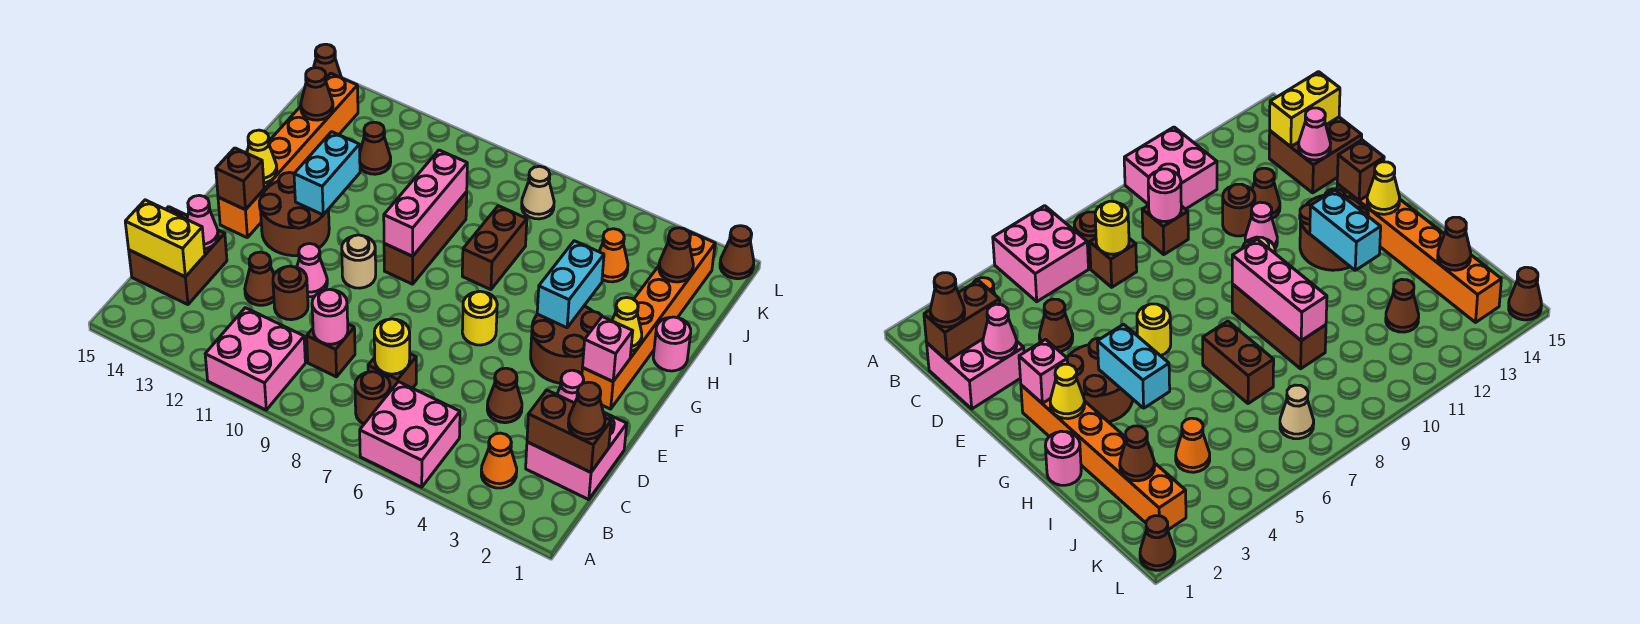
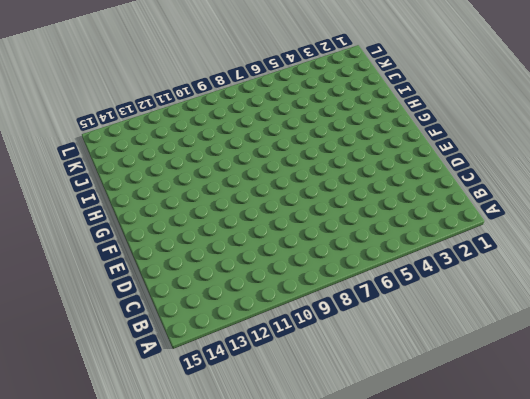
none -> pink 2x2 brick [360,382,460,487]
none -> pink 2x2 brick [205,308,305,410]
none -> orange 1x1 cone [481,433,517,488]
none -> brown 1x1 round brick [355,372,390,424]

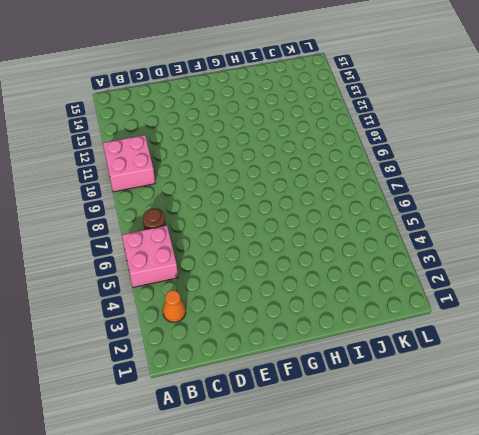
none -> pink 2x2 brick [526,412,627,500]
none -> brown 1x1 brick [368,354,416,391]
none -> brown 1x1 brick [307,324,355,377]
none -> brown 2x2 brick [129,207,227,305]

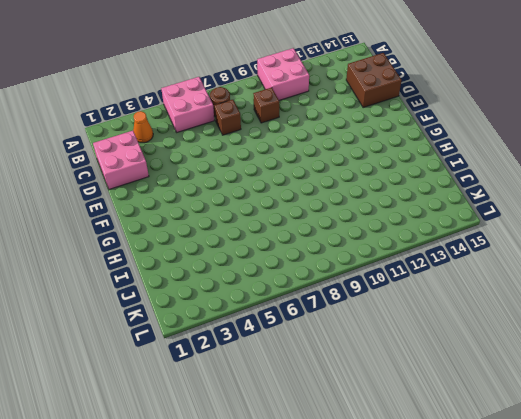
none -> brown 1x1 cone [487,368,522,423]
none -> brown 1x1 round brick [273,266,308,320]
none -> brown 1x1 cone [245,252,274,305]
none -> pink 1x1 cone [297,244,327,297]

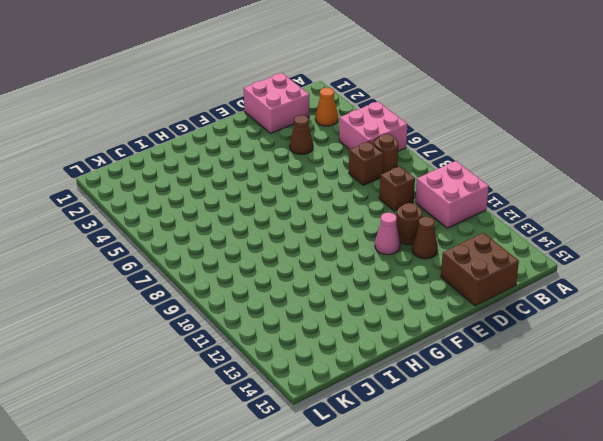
none -> orange 1x6 brick [582,231,715,409]
none -> brown 2x2 round brick [531,306,602,383]
none -> yellow 1x1 round brick [462,291,497,345]
none -> tan 1x1 round brick [342,235,376,288]

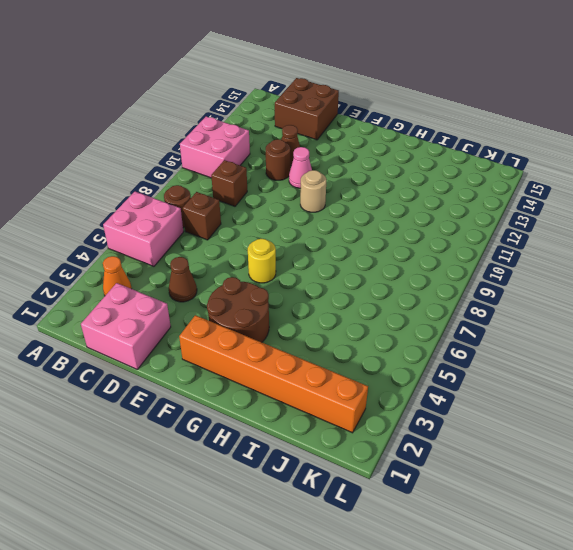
none -> brown 2x2 round brick [259,172,329,256]
none -> orange 1x6 brick [218,73,358,237]
none -> brown 1x3 brick [384,192,467,284]
none -> pink 1x1 round brick [653,317,691,371]

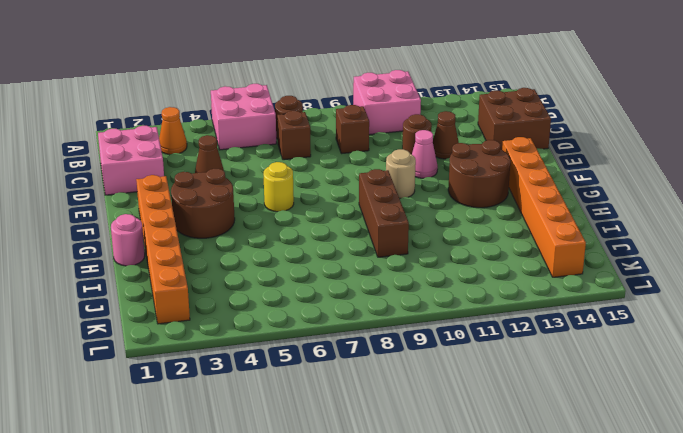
none -> brown 1x2 brick [462,206,527,290]
none -> orange 1x1 cone [599,229,628,282]
none -> brown 1x1 cone [360,122,391,174]
none -> tan 1x1 cone [522,166,554,219]

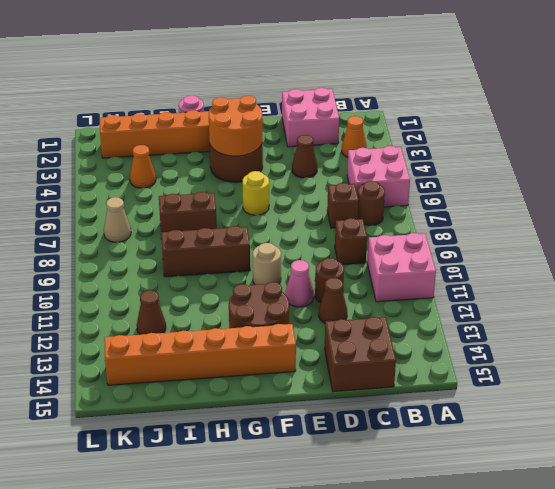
orange 2x2 round brick [209,96,262,156] -> cyan 1x2 brick [537,241,604,328]
none -> brown 1x1 cone [720,226,754,279]
none -> brown 1x1 cone [314,44,341,78]
none -> brown 1x2 brick [527,390,611,472]
none -> yellow 1x1 round brick [374,319,410,374]

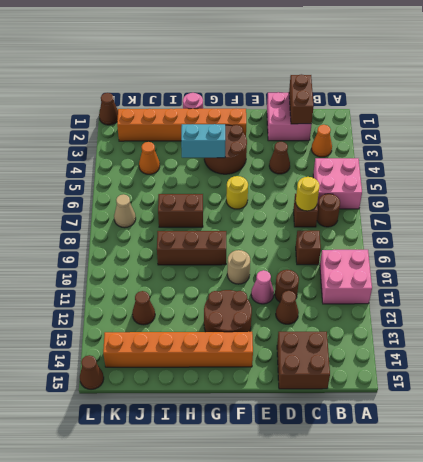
none -> pink 1x1 round brick [312,289,348,344]
none -> yellow 1x2 brick [125,200,205,277]
none -> pink 1x1 cone [557,370,584,403]
none -> pink 1x1 cone [187,195,218,249]

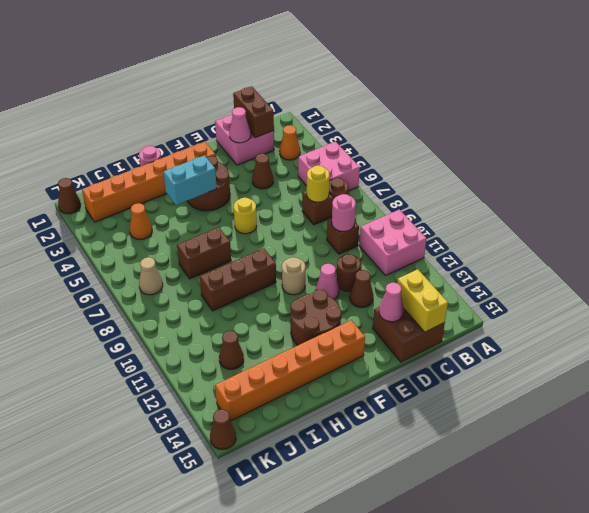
none -> pink 1x1 brick [583,317,633,382]
none -> brown 1x1 brick [216,148,264,210]
none -> yellow 1x1 cone [612,298,642,351]
none -> pink 1x3 brick [384,150,467,256]

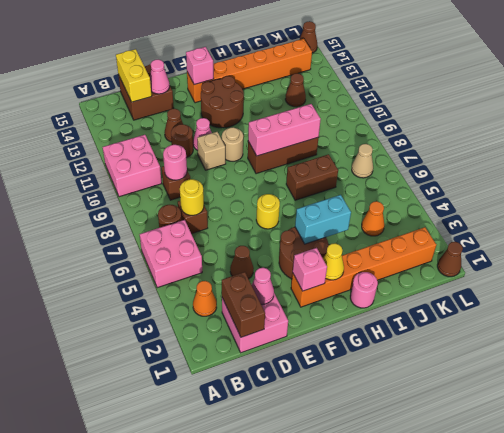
tan 1x1 brick [197,132,226,170] -> none
pink 1x1 brick [186,47,214,85] -> brown 1x1 brick [216,148,264,210]
none -> cyan 1x2 brick [294,132,360,215]
none -> yellow 1x1 cone [247,130,277,183]
none -> brown 1x1 cone [659,228,693,282]
none -> brown 1x1 cone [301,68,333,120]

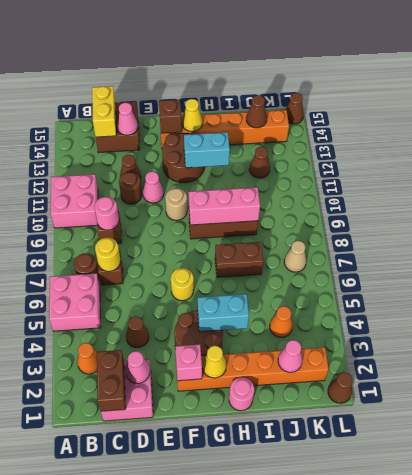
pink 1x1 cone [278,340,303,372] -> brown 1x1 cone [659,228,693,282]
none -> brown 1x1 cone [568,382,605,439]

